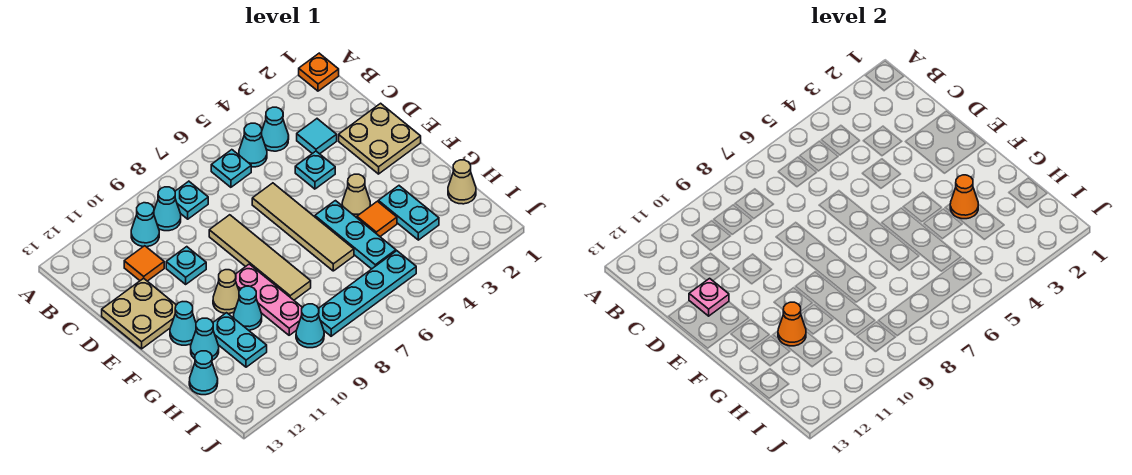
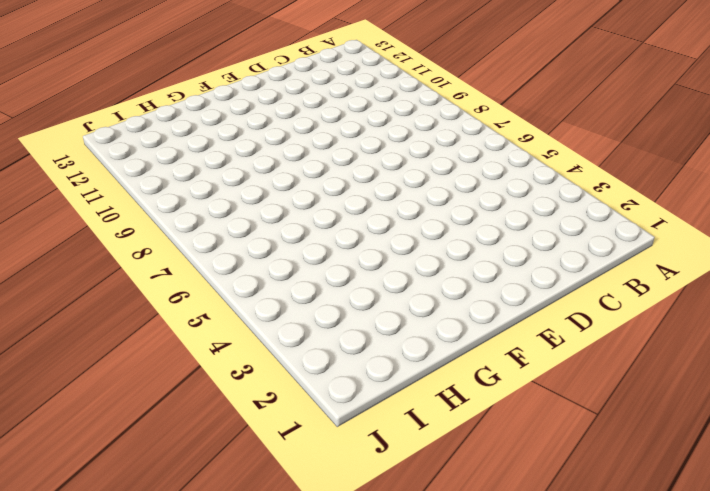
none -> orange 1x1 plate [299,53,339,91]
none -> cyan 1x1 cone [262,107,289,151]
none -> cyan 1x1 cone [239,123,267,167]
none -> cyan 1x1 plate [211,150,251,187]

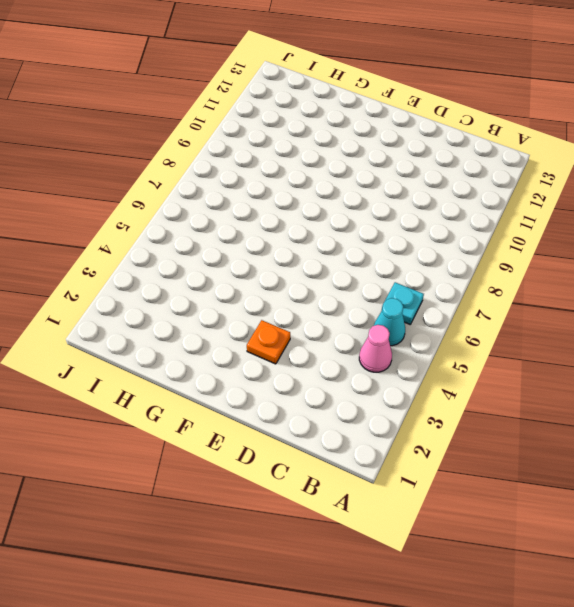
pink 1x1 cone [359,325,392,372] -> cyan 1x1 cone [262,107,289,151]
orange 1x1 plate [247,320,290,364] -> orange 1x1 plate moved to [299,53,339,91]
none -> cyan 1x1 plate [175,181,208,219]
none -> cyan 1x1 cone [154,187,181,231]
none -> cyan 1x1 cone [131,203,159,247]
none -> cyan 1x1 tile [297,119,337,154]

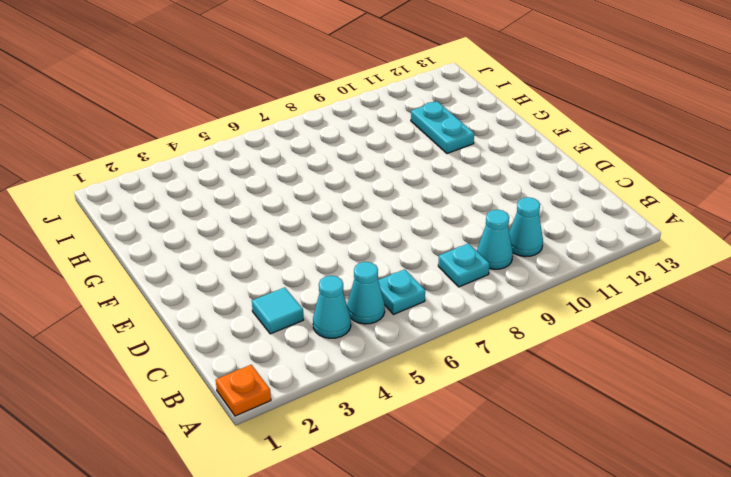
none -> orange 1x1 tile [124,246,164,281]
none -> tan 2x2 plate [339,103,421,174]
none -> cyan 1x1 plate [295,151,335,189]
none -> tan 1x4 tile [252,183,354,271]

